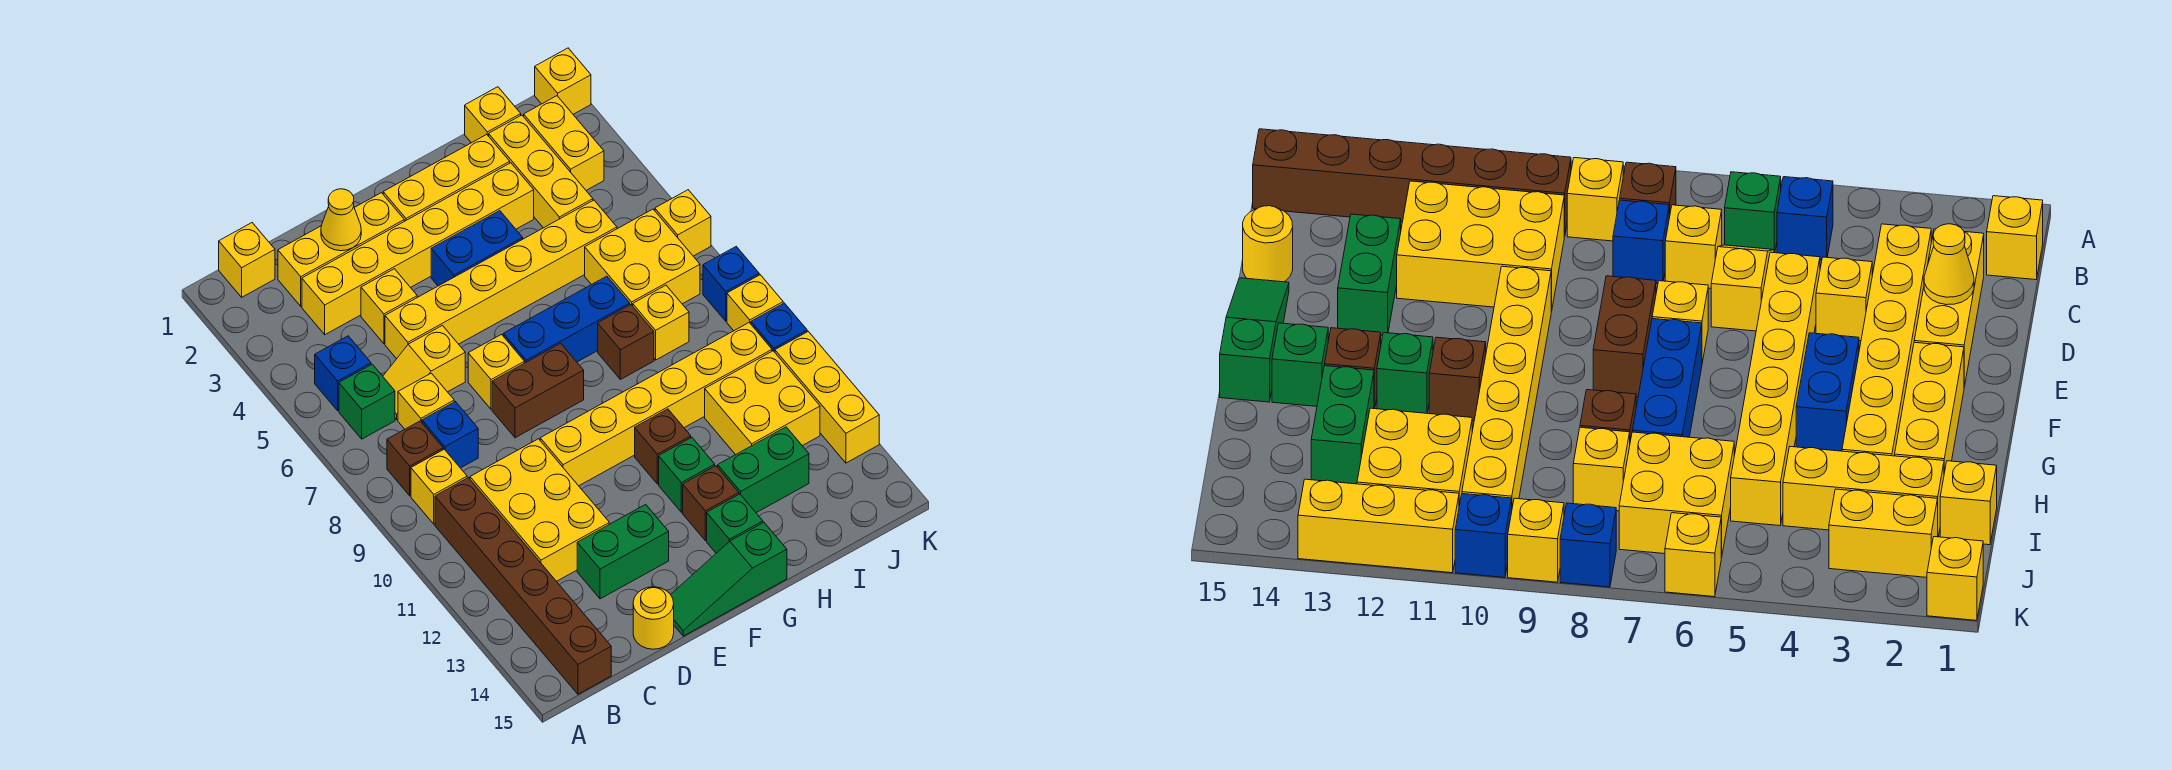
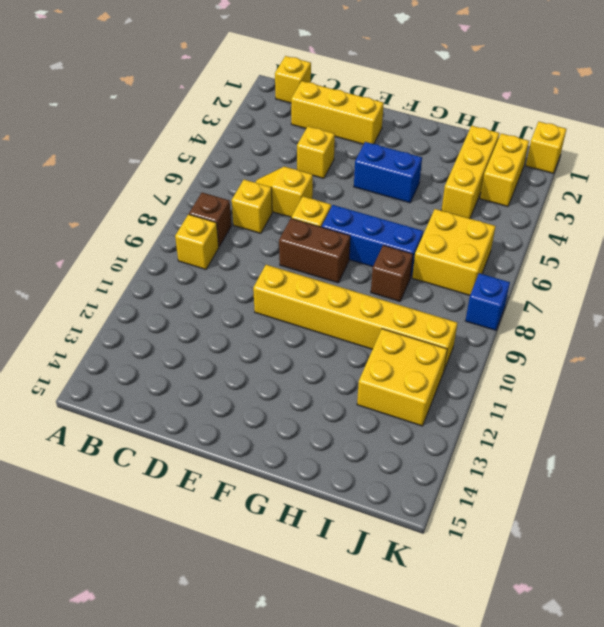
none -> blue 1x1 brick [315,336,371,411]
none -> green 1x1 brick [339,364,395,439]
none -> brown 1x6 brick [435,478,611,694]
none -> yellow 1x6 brick [302,163,534,335]

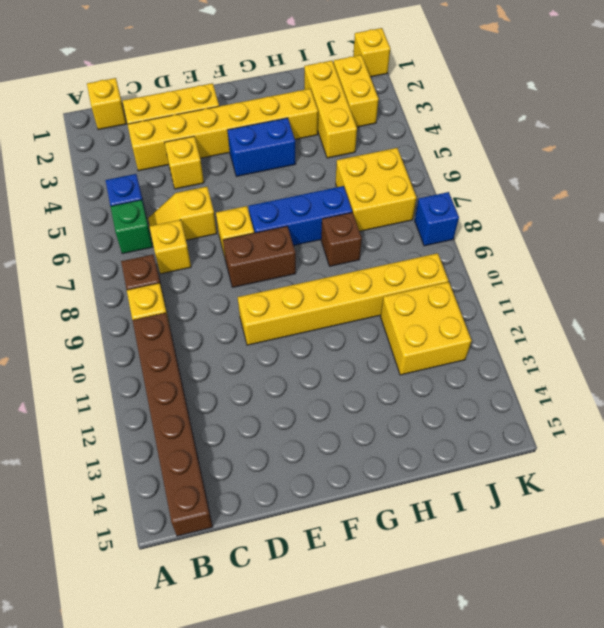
none -> blue 1x1 brick [422,402,478,468]
none -> yellow 2x3 brick [470,439,609,581]
none -> yellow 1x6 brick [385,200,617,359]
none -> green 1x2 brick [577,505,669,599]

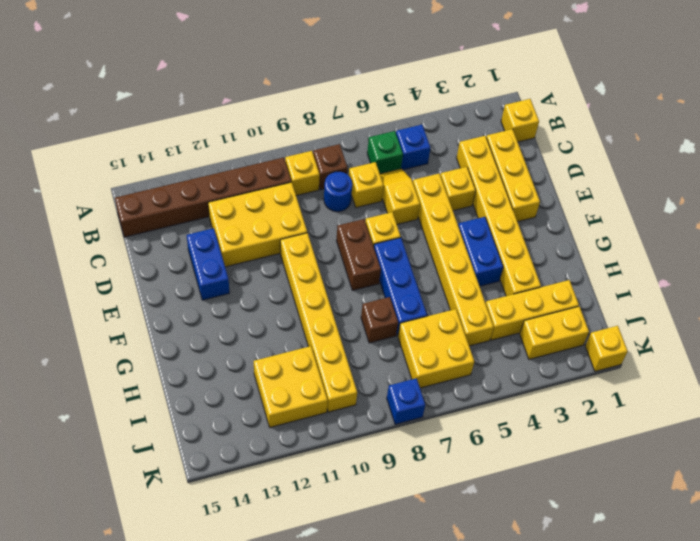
blue 1x1 round brick [324,172,352,212] -> blue 1x1 brick [422,402,478,468]
blue 1x2 brick [187,228,230,300] -> green 1x2 brick [577,505,669,599]
none -> yellow 1x1 round brick [633,587,674,649]
none -> green 1x3 slope [671,523,787,636]
none -> yellow 1x3 brick [383,135,510,221]
none -> brown 1x1 brick [635,409,691,484]

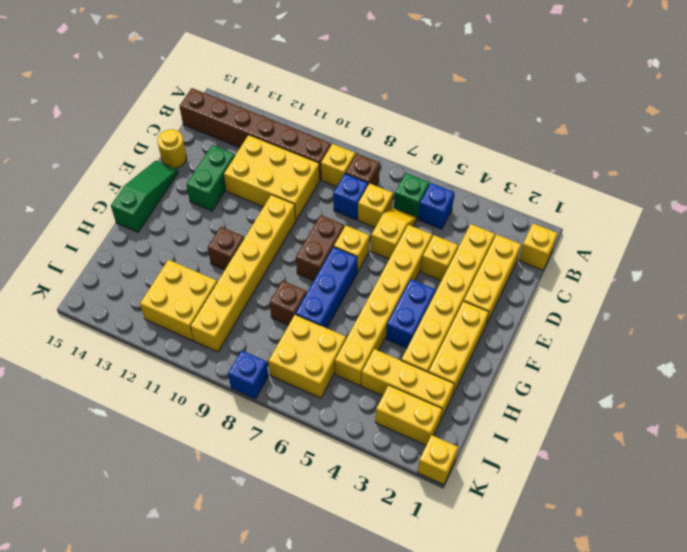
none -> green 1x1 brick [659,437,715,512]
none -> brown 1x1 brick [683,466,739,541]
none -> green 1x1 brick [707,494,763,553]
none -> green 1x2 brick [718,427,809,513]

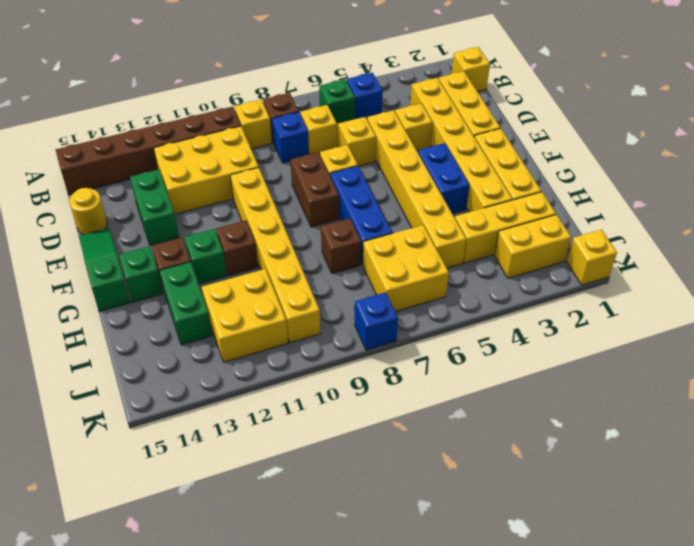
none -> yellow 1x1 brick [465,87,521,143]
none -> yellow 1x1 brick [633,285,689,360]
none -> yellow 1x1 brick [655,190,711,256]
none -> yellow 1x1 brick [727,275,783,331]

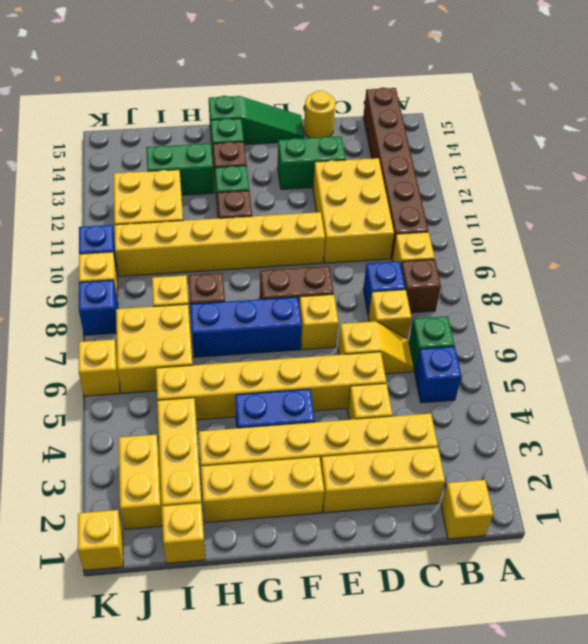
none -> yellow 1x3 brick [775,331,879,463]
none -> yellow 1x1 cone [321,189,361,251]

